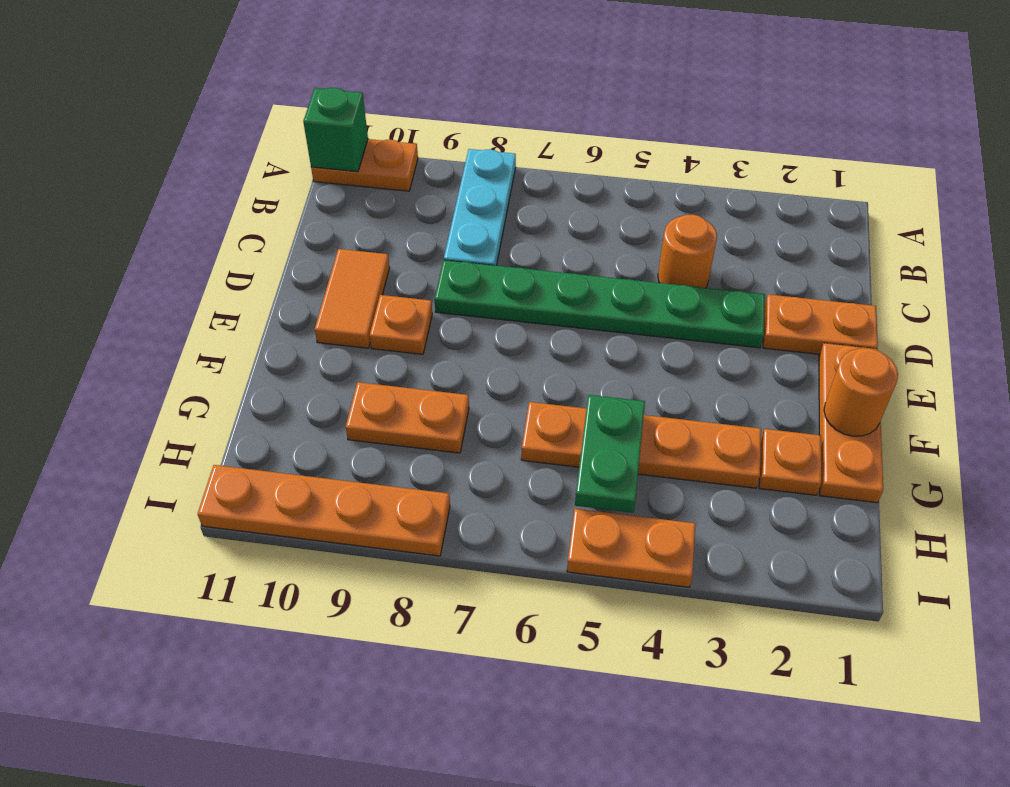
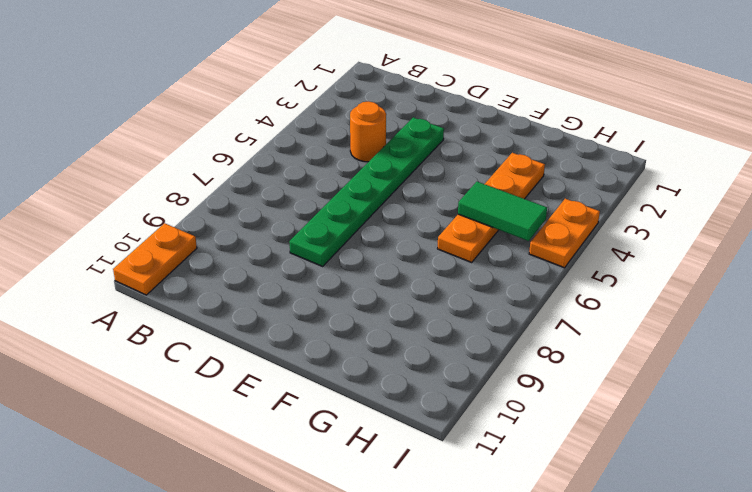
green 1x2 tile [458,182,547,241] -> green 1x2 plate [575,395,645,513]
none -> cyan 1x3 plate [444,149,516,266]
none -> orange 1x2 plate [763,294,878,354]
none -> orange 1x2 tile [315,249,390,348]

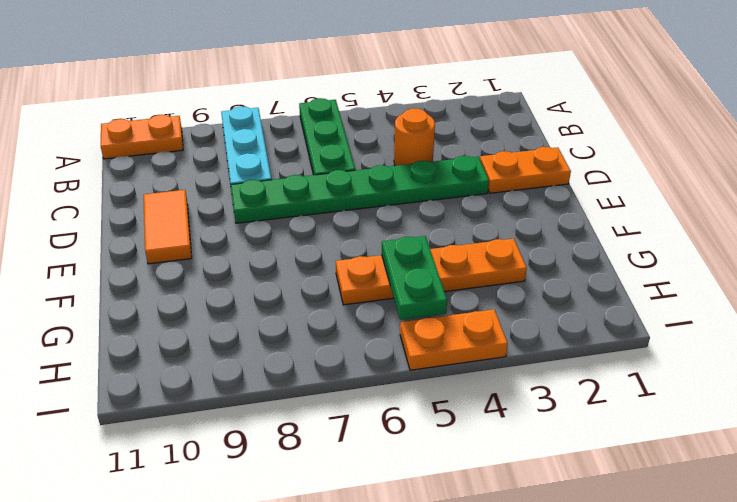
green 1x3 plate [299,98,355,175] -> none
none -> orange 1x3 plate [819,343,883,503]
none -> orange 1x1 plate [370,295,432,354]
none -> orange 1x1 plate [759,429,821,495]

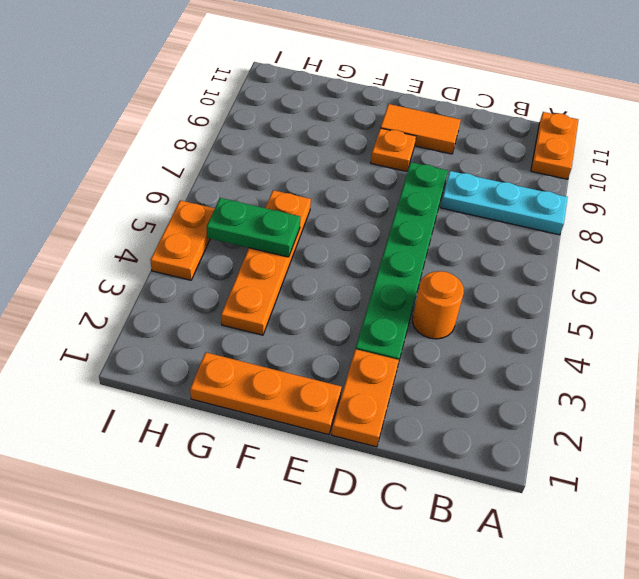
none -> orange 1x1 plate [759,429,821,495]
none -> orange 1x2 plate [346,382,469,453]
none -> orange 1x4 plate [198,465,450,556]

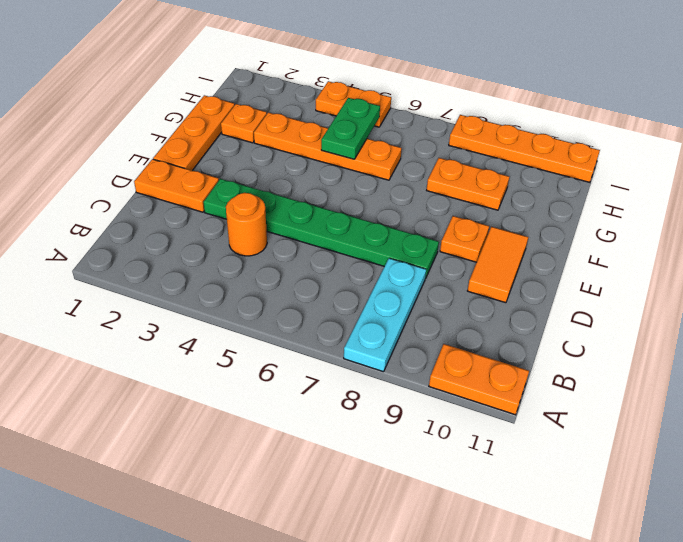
none -> green 1x1 brick [303,88,368,172]
none -> orange 1x1 round brick [824,348,898,436]

